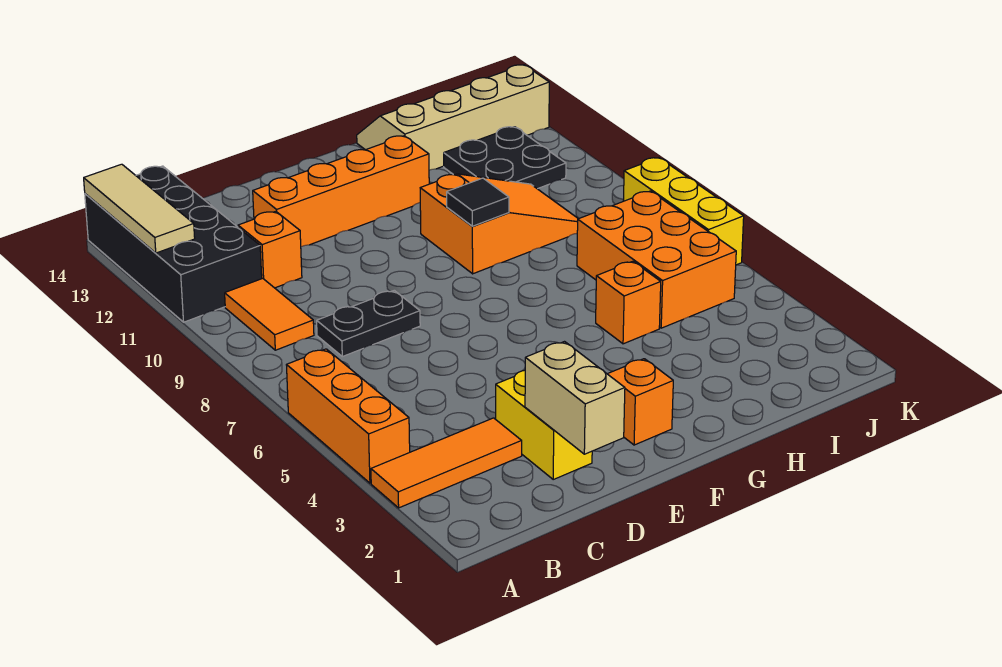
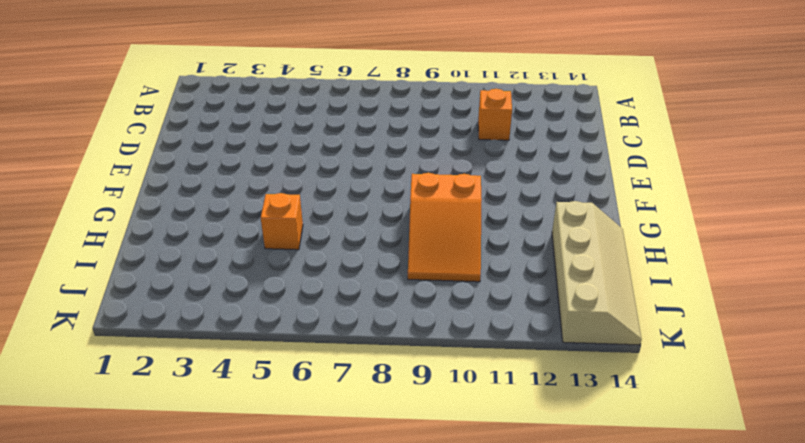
none -> orange 1x3 tile [371,418,522,508]
none -> orange 1x3 brick [287,349,410,483]
none -> black 2x4 brick [85,166,262,322]

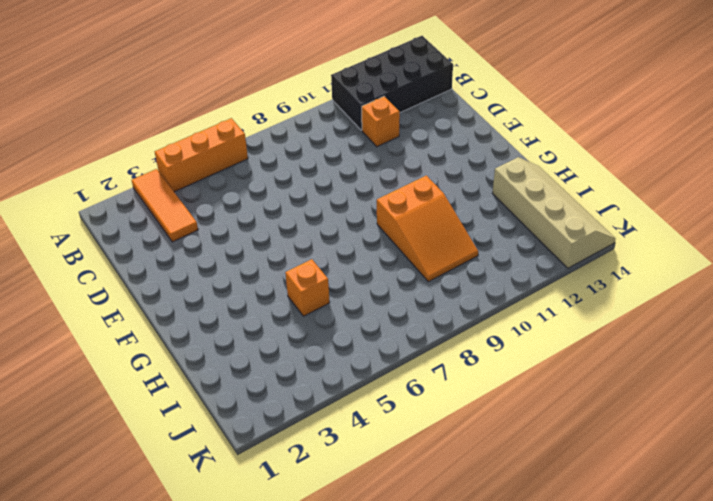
none -> orange 1x2 tile [225,278,314,350]
none -> black 1x2 plate [317,290,420,357]
none -> yellow 1x2 brick [496,370,592,479]

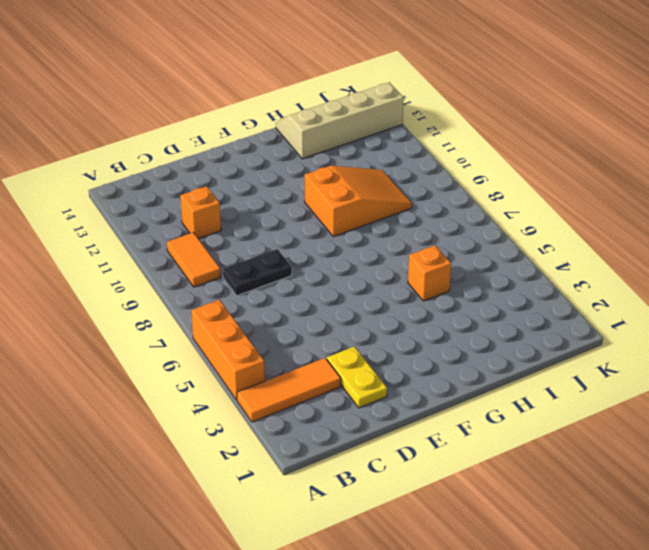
yellow 1x2 plate [327,347,387,408] -> yellow 1x2 brick [496,370,592,479]
none -> black 2x4 brick [85,166,262,322]
none -> orange 1x4 brick [253,136,429,247]
none -> orange 1x1 brick [608,359,673,445]

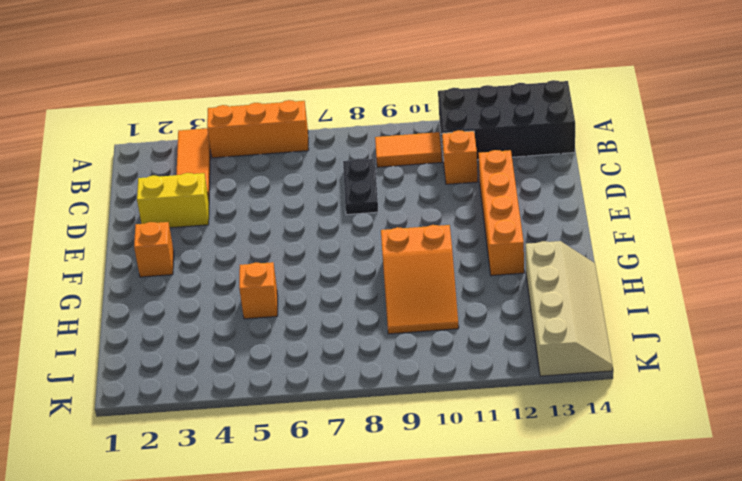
none -> orange 2x3 brick [577,191,736,328]
none -> black 2x2 plate [444,127,566,189]
none -> yellow 1x3 brick [623,158,744,265]

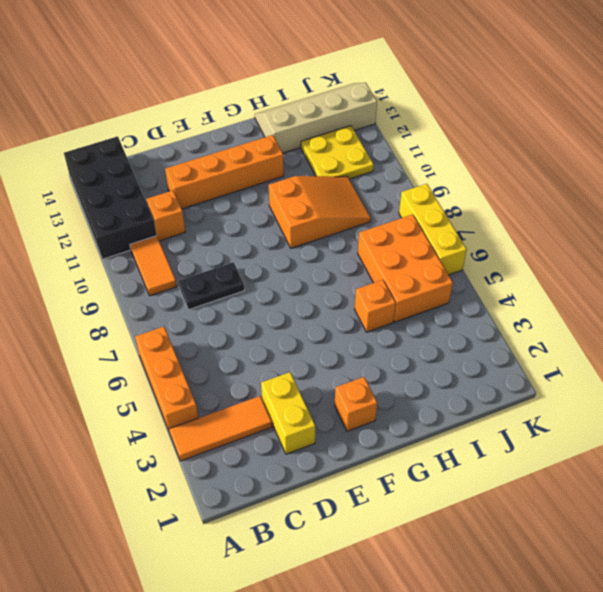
yellow 2x2 plate [301,126,374,179] -> black 2x2 plate [444,127,566,189]
none -> tan 1x3 tile [84,164,195,253]
none -> tan 1x2 brick [525,342,625,454]
none -> black 1x1 tile [447,178,509,226]

